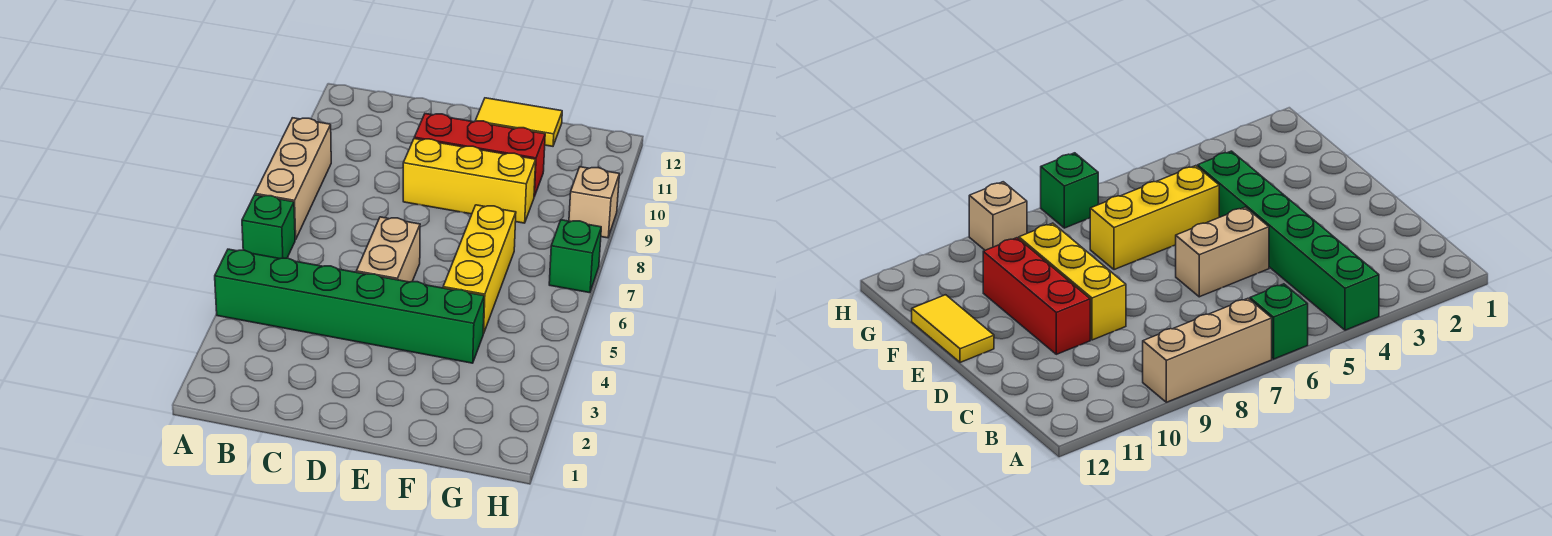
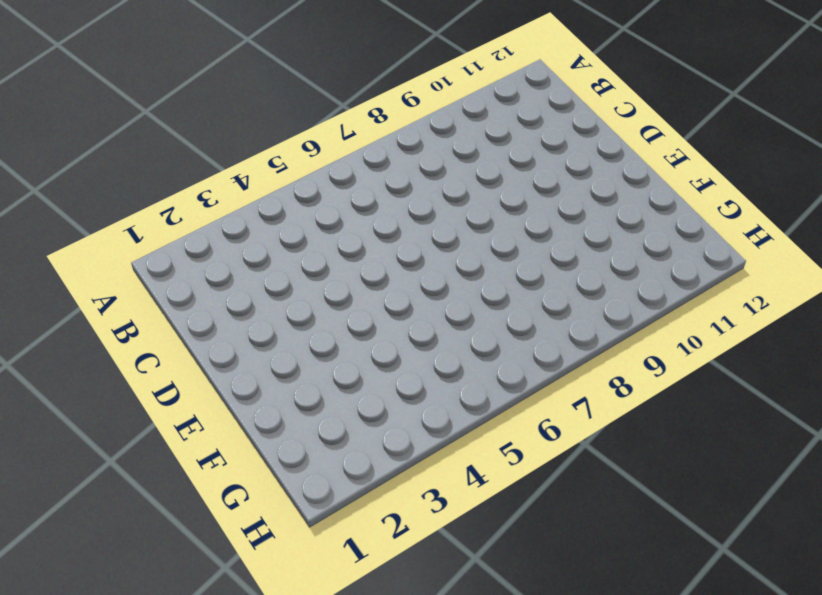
none -> green 1x6 brick [215,249,484,363]
none -> green 1x1 brick [242,195,295,259]

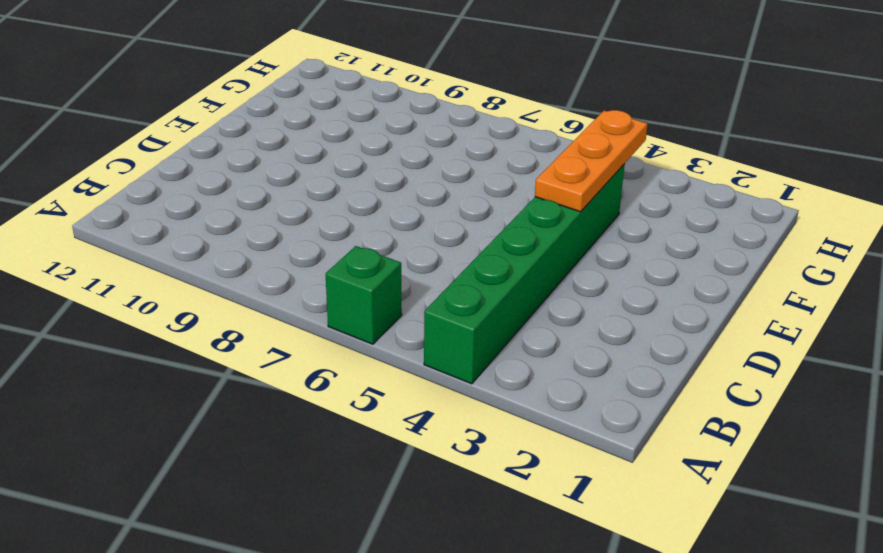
orange 1x3 plate [535,110,648,212] -> none
none -> tan 1x3 brick [255,118,331,240]
none -> tan 1x2 brick [356,217,420,282]

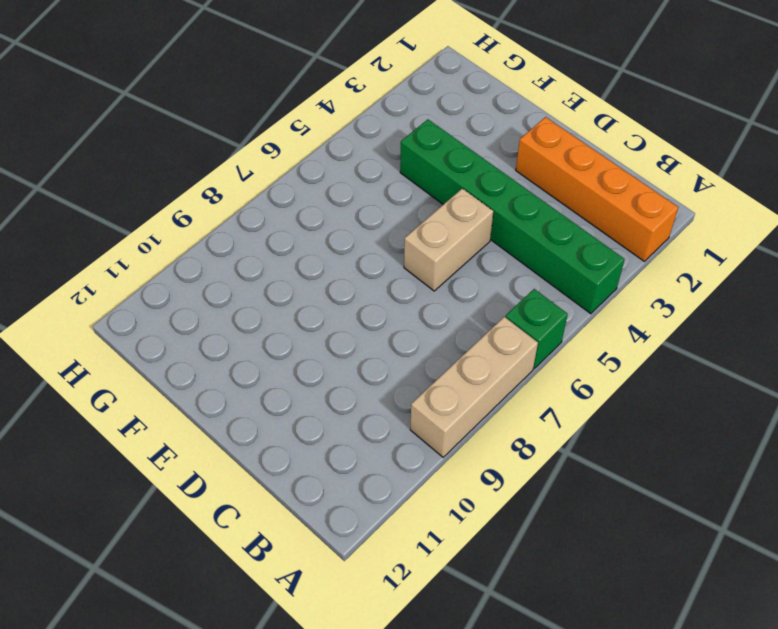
orange 1x4 brick [516,117,678,261] -> none
none -> yellow 1x3 brick [403,139,536,223]
none -> red 1x3 brick [414,114,545,197]

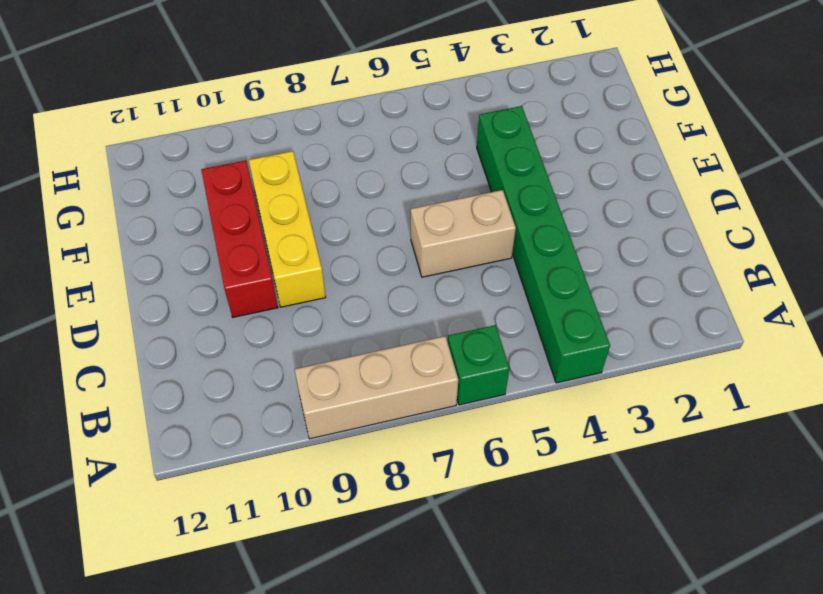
none -> yellow 1x2 tile [475,98,562,146]
none -> yellow 1x3 brick [443,205,516,334]

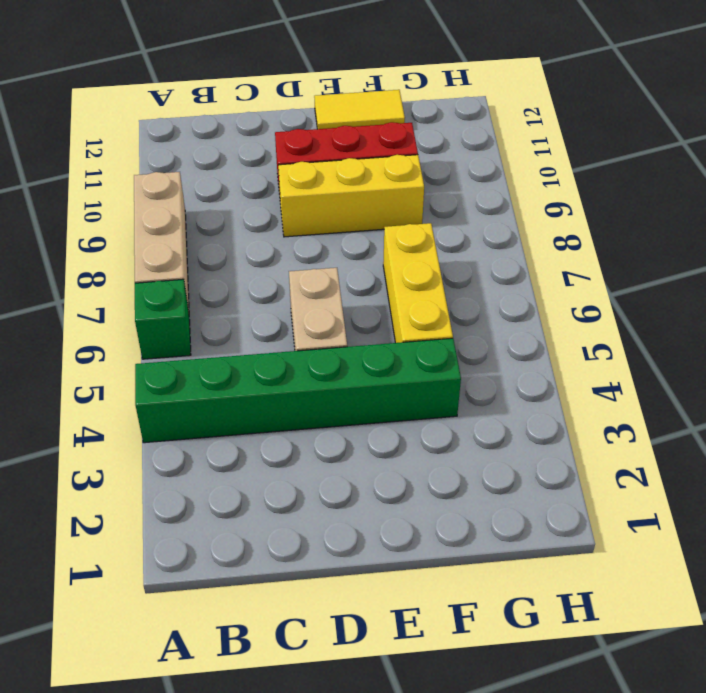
none -> green 1x1 brick [549,220,601,293]
none -> tan 1x1 brick [569,167,619,238]

